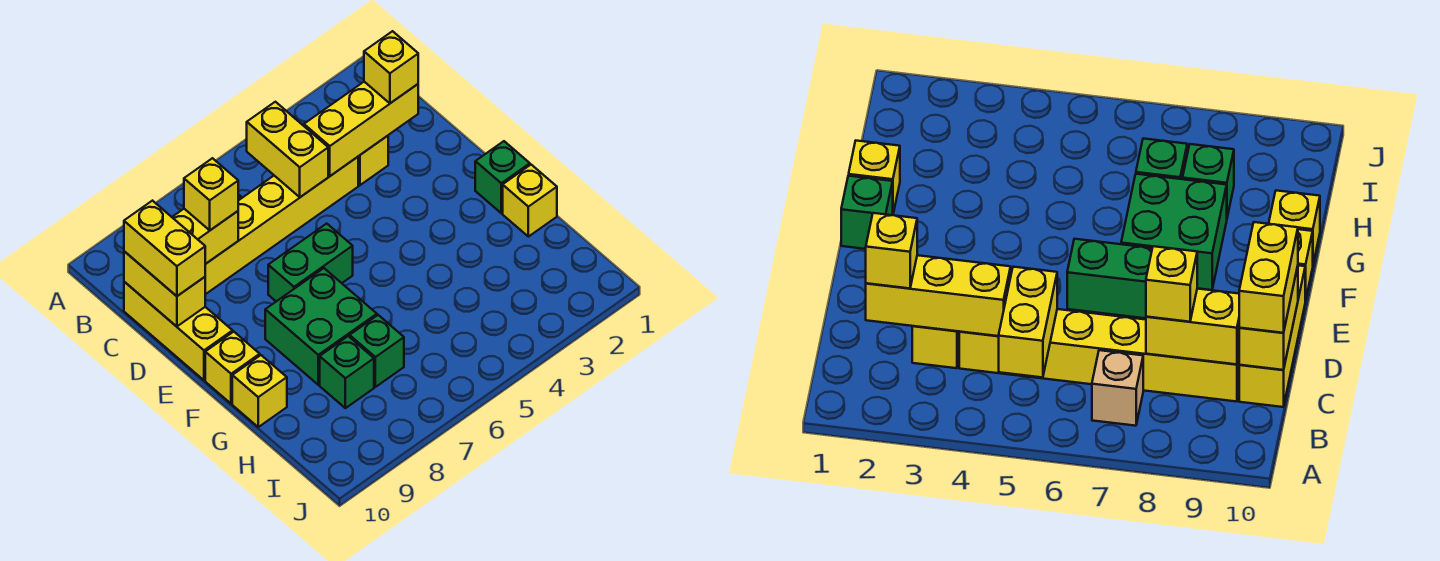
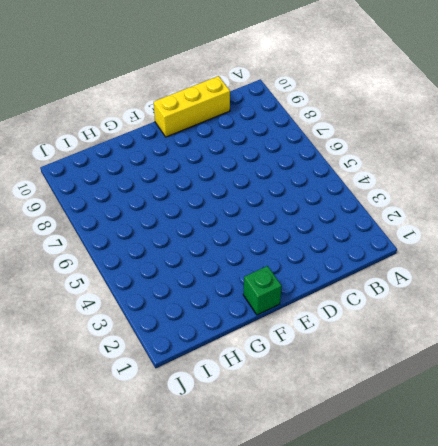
none -> tan 1x1 brick [1092,350,1143,426]
none -> yellow 1x1 brick [358,136,388,185]
none -> yellow 1x6 brick [205,157,358,294]

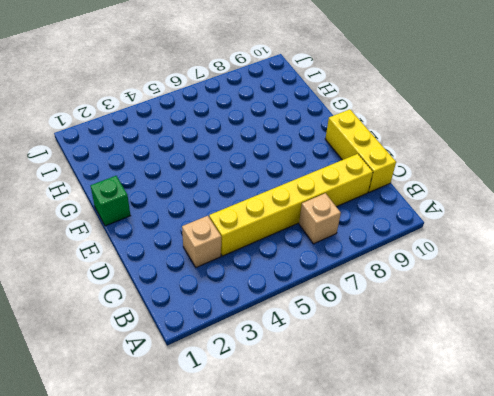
tan 1x1 brick [182,216,221,267] -> yellow 1x1 brick [358,136,388,185]
none -> green 1x2 brick [268,224,353,301]
none -> green 2x2 brick [265,268,377,385]
none -> yellow 1x1 brick [205,332,260,404]

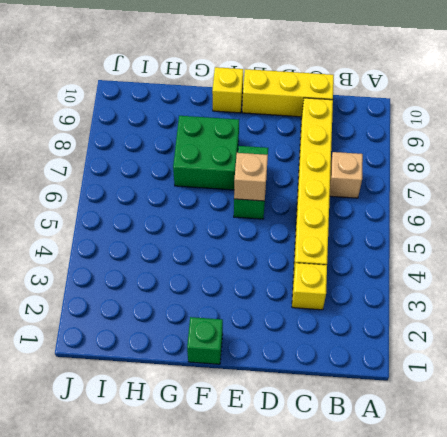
tan 1x1 brick [234,153,268,201] -> none
none -> yellow 1x1 brick [503,165,557,237]
none -> yellow 1x1 brick [232,355,287,427]
none -> green 1x1 brick [350,315,404,387]

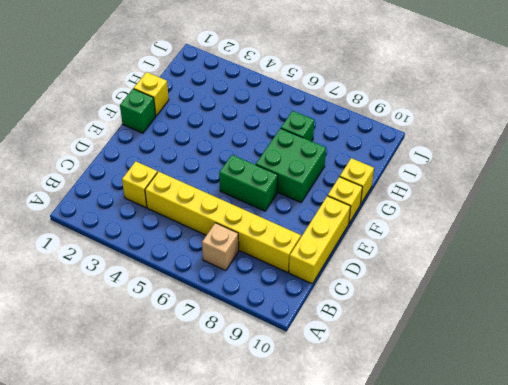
none -> green 1x1 brick [320,336,374,408]
none -> yellow 1x2 brick [247,102,328,197]
none -> yellow 1x3 brick [304,82,418,176]

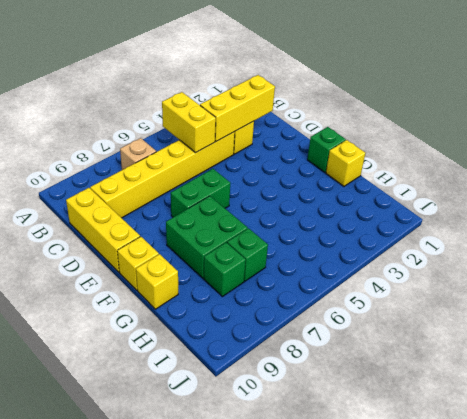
none -> yellow 1x2 brick [172,209,238,264]
none -> yellow 1x2 brick [124,251,205,327]
none -> yellow 1x1 brick [364,31,418,103]

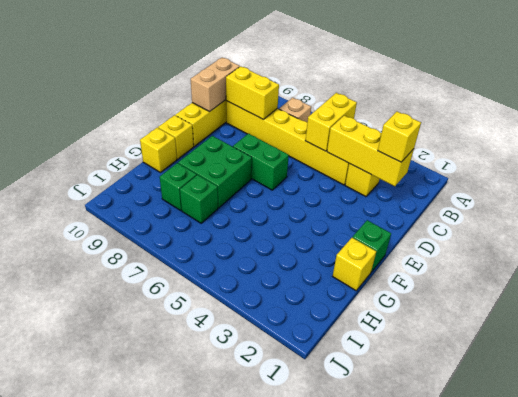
tan 1x2 brick [191,58,240,112] -> yellow 1x2 brick [124,251,205,327]
none -> yellow 1x1 brick [184,158,238,230]
none -> yellow 1x2 brick [124,201,205,296]

